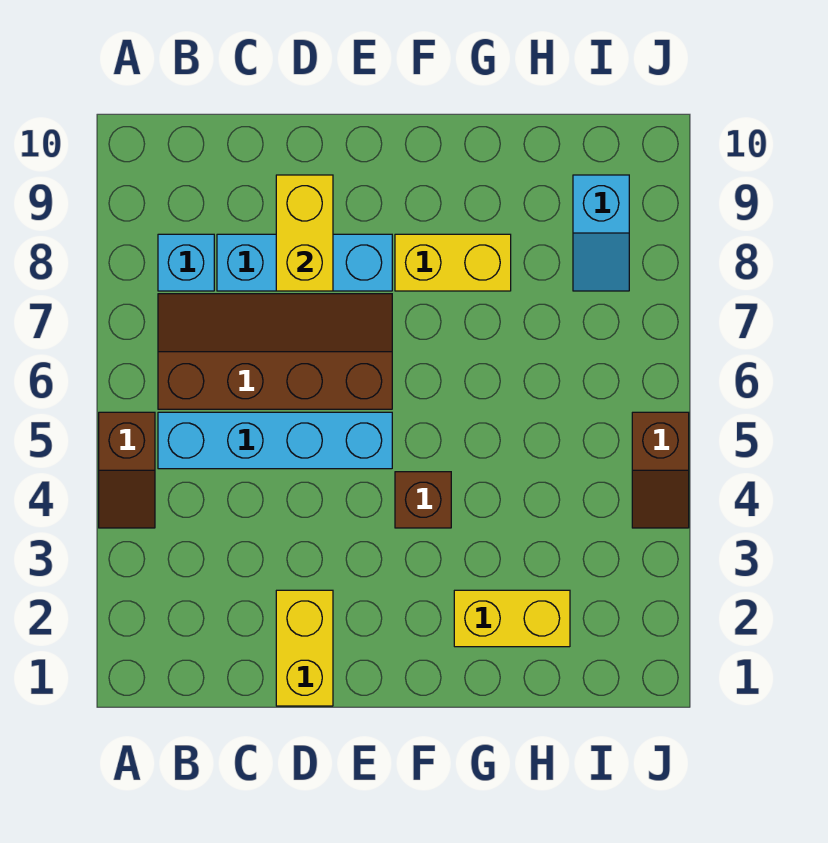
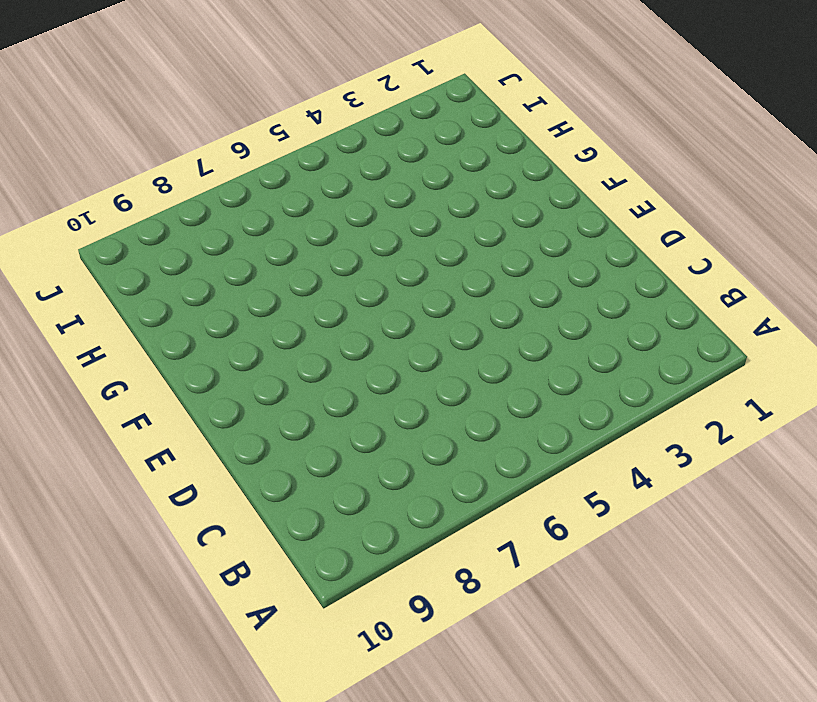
none -> brown 1x2 slope [99,412,155,528]
none -> cyan 1x4 brick [158,412,392,469]
none -> brown 2x4 slope [158,294,392,409]

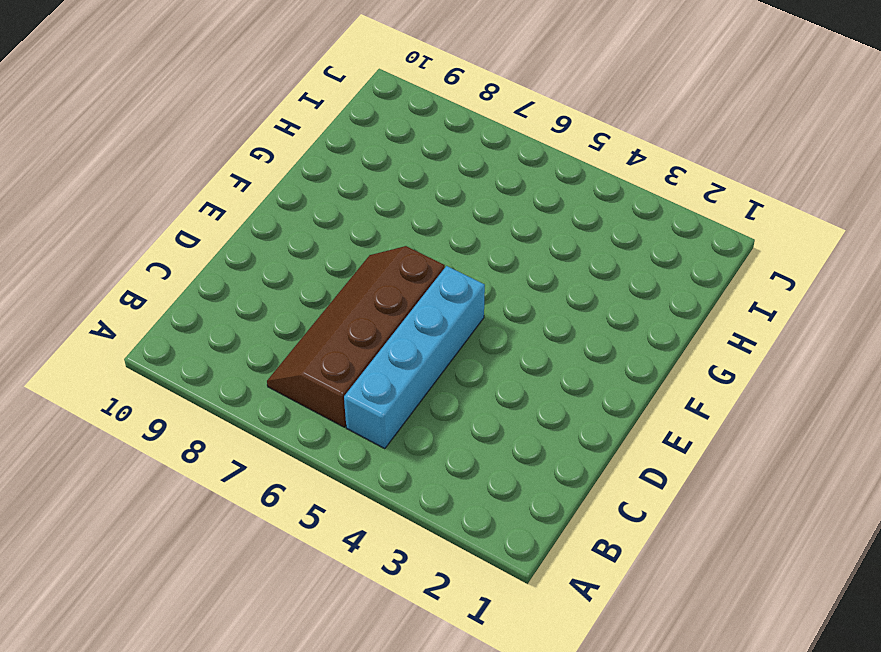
none -> brown 1x2 slope [99,412,155,528]
none -> cyan 1x1 brick [158,234,214,291]
none -> cyan 1x3 brick [217,234,392,291]

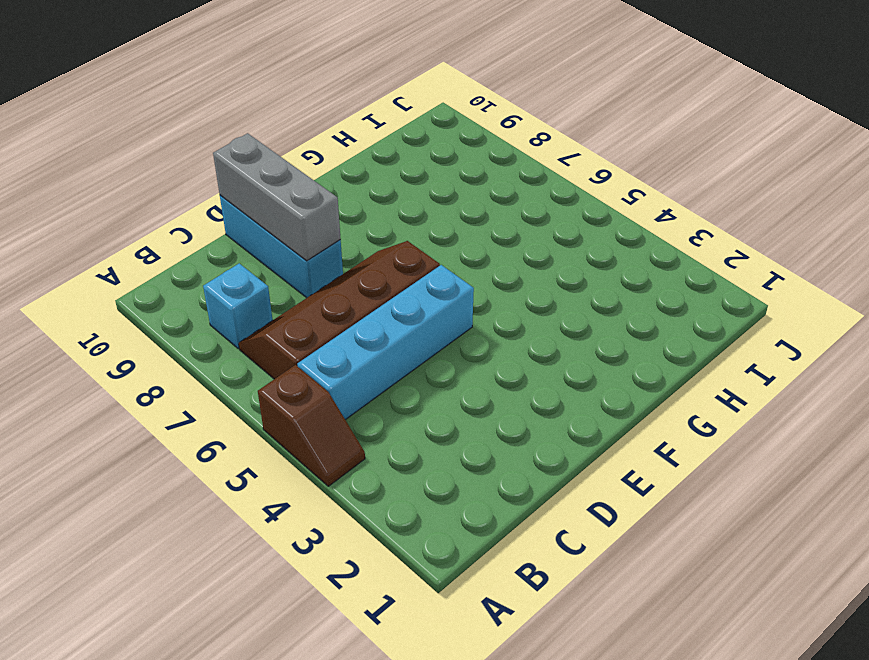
cyan 1x3 brick [220,195,343,298] -> cyan 1x3 brick turned to [217,234,392,291]
grey 1x3 brick [213,133,341,261] -> yellow 1x2 brick [276,175,333,291]
none -> yellow 1x2 brick [276,590,333,706]
none -> brown 1x1 brick [395,472,451,528]
none -> yellow 1x2 brick [395,234,511,291]

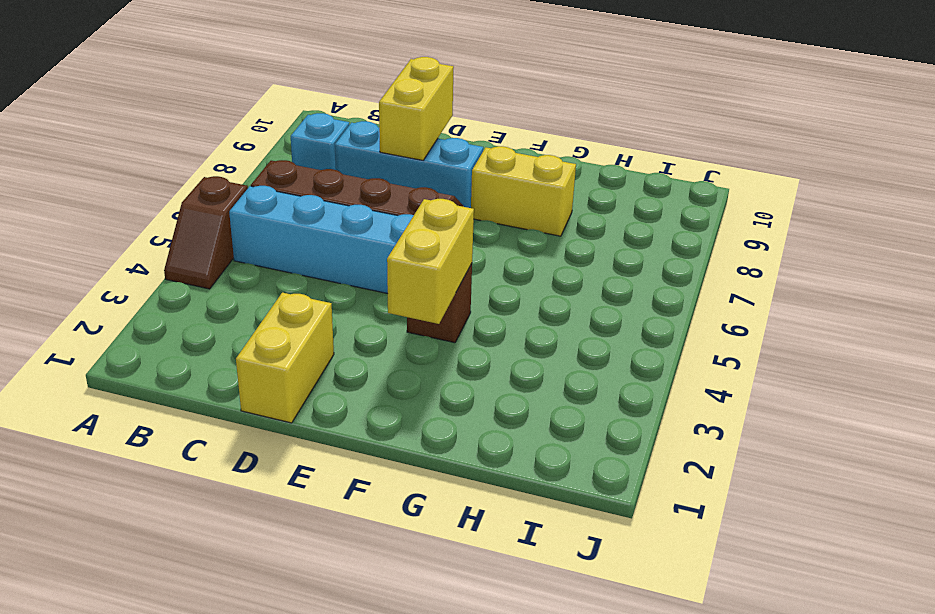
yellow 1x2 brick [387,199,474,324] -> yellow 1x2 brick turned to [454,590,570,647]
none -> cyan 1x2 slope [573,175,629,291]
none -> brown 1x2 slope [632,412,689,528]

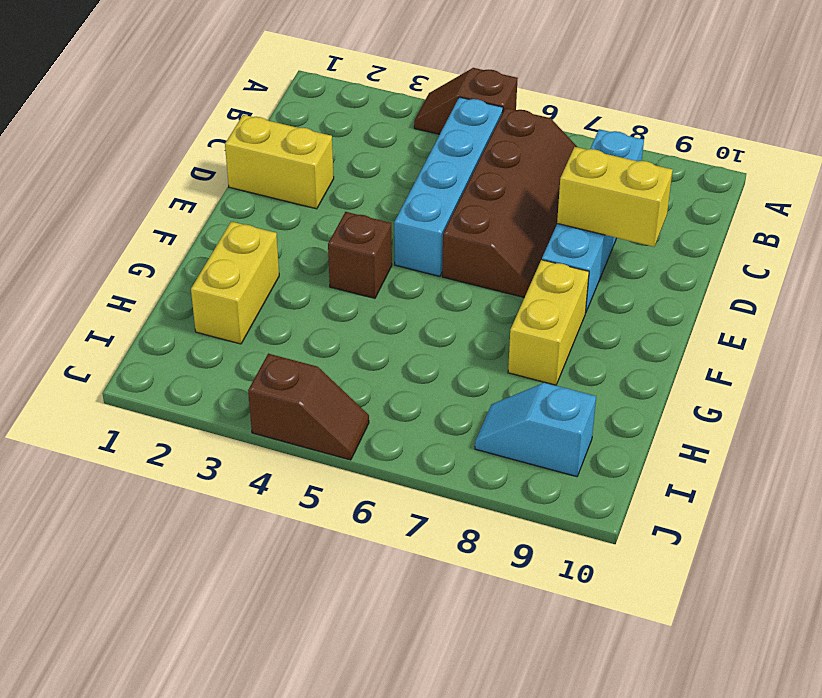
brown 1x2 slope [248,354,369,460] -> brown 1x2 slope turned to [632,412,689,528]

